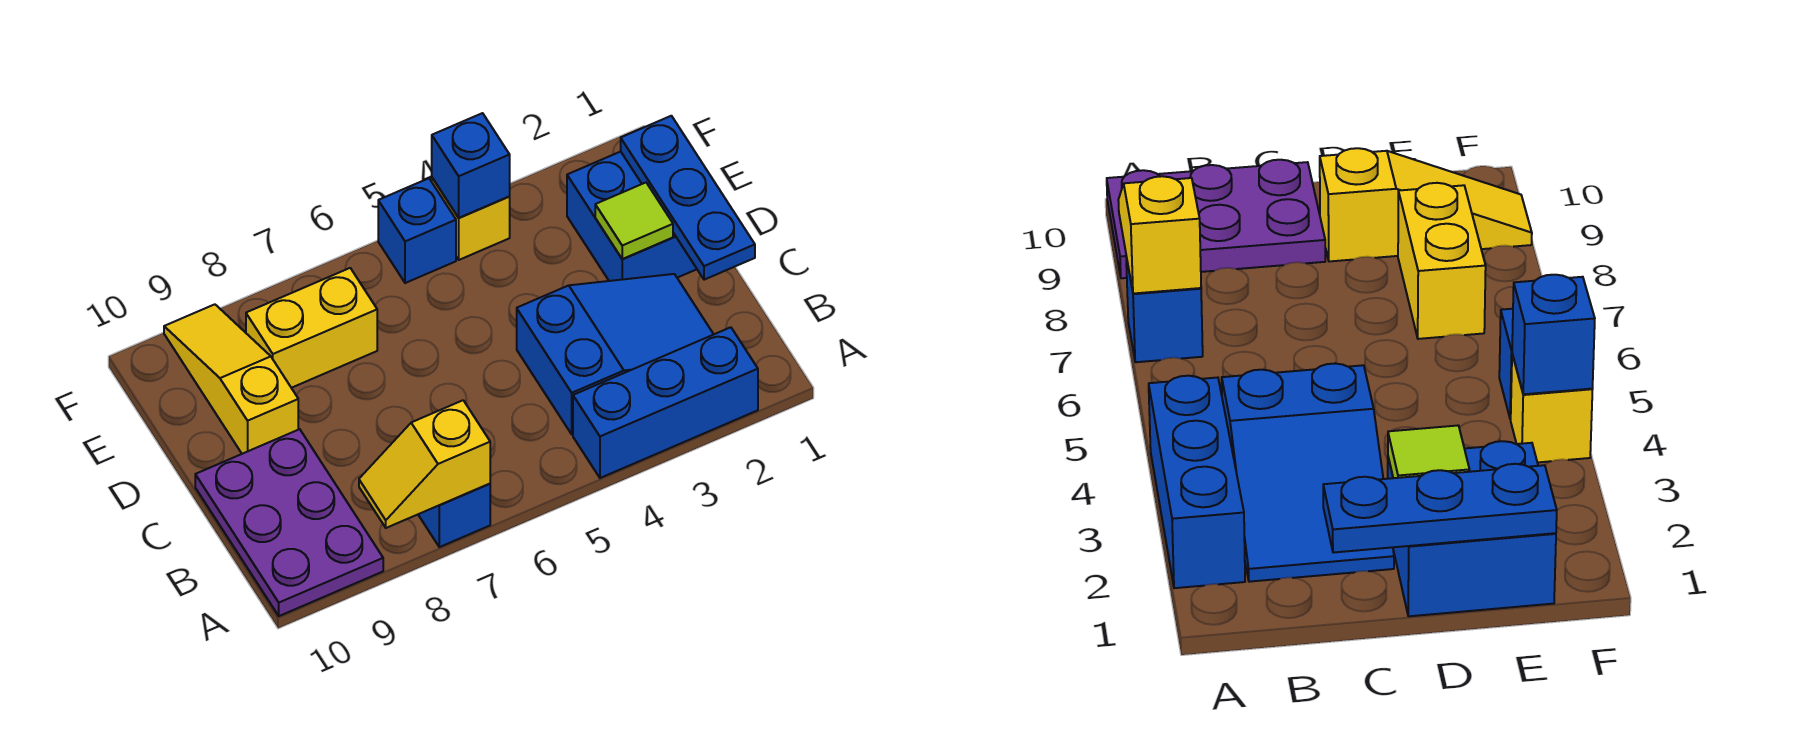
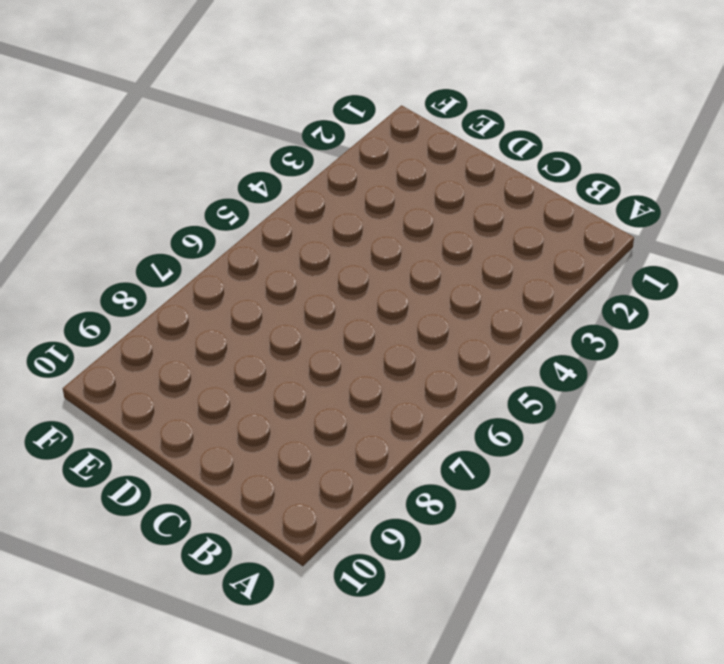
none -> blue 1x3 brick [573,327,758,478]
none -> blue 1x1 brick [418,484,490,547]
none -> purple 2x3 plate [195,429,383,616]

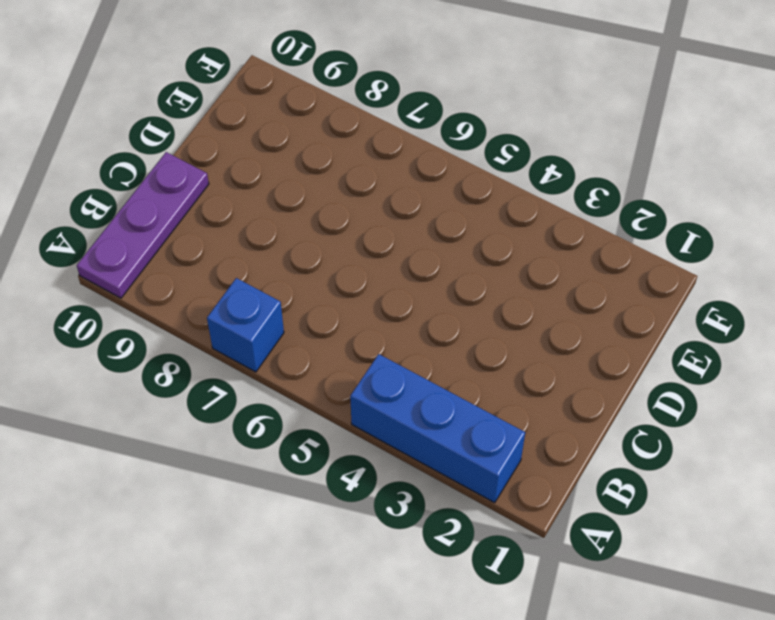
purple 1x3 plate [77,152,209,298] -> purple 2x3 plate [195,429,383,616]
none -> blue 2x3 slope [517,274,714,434]
none -> blue 2x2 brick [567,152,697,281]
none -> yellow 1x3 slope [164,304,298,454]

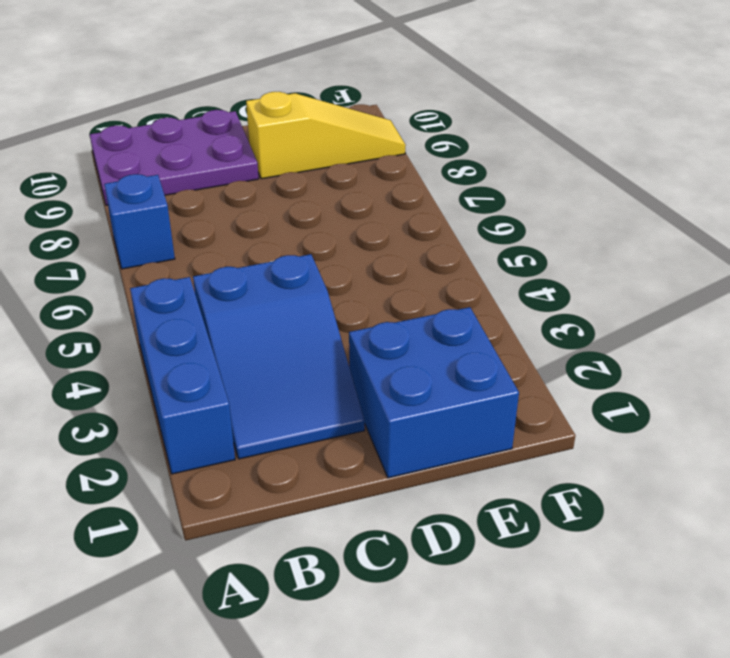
none -> yellow 1x2 brick [246,268,377,388]
none -> yellow 1x1 brick [432,178,510,260]
none -> blue 1x1 brick [378,178,456,283]

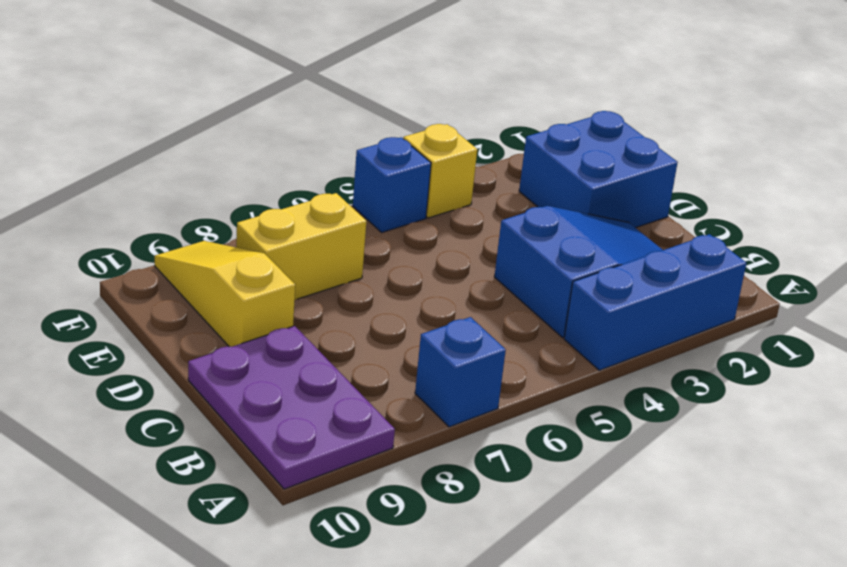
none -> yellow 1x2 slope [359,400,490,528]
none -> blue 1x3 plate [621,116,755,280]
none -> lime 1x1 tile [595,183,673,259]

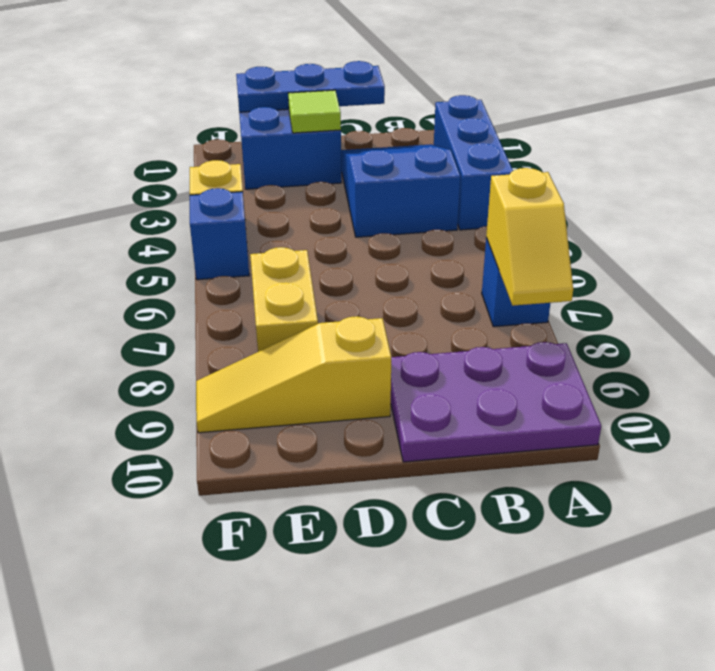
none -> blue 1x1 brick [432,113,510,218]

